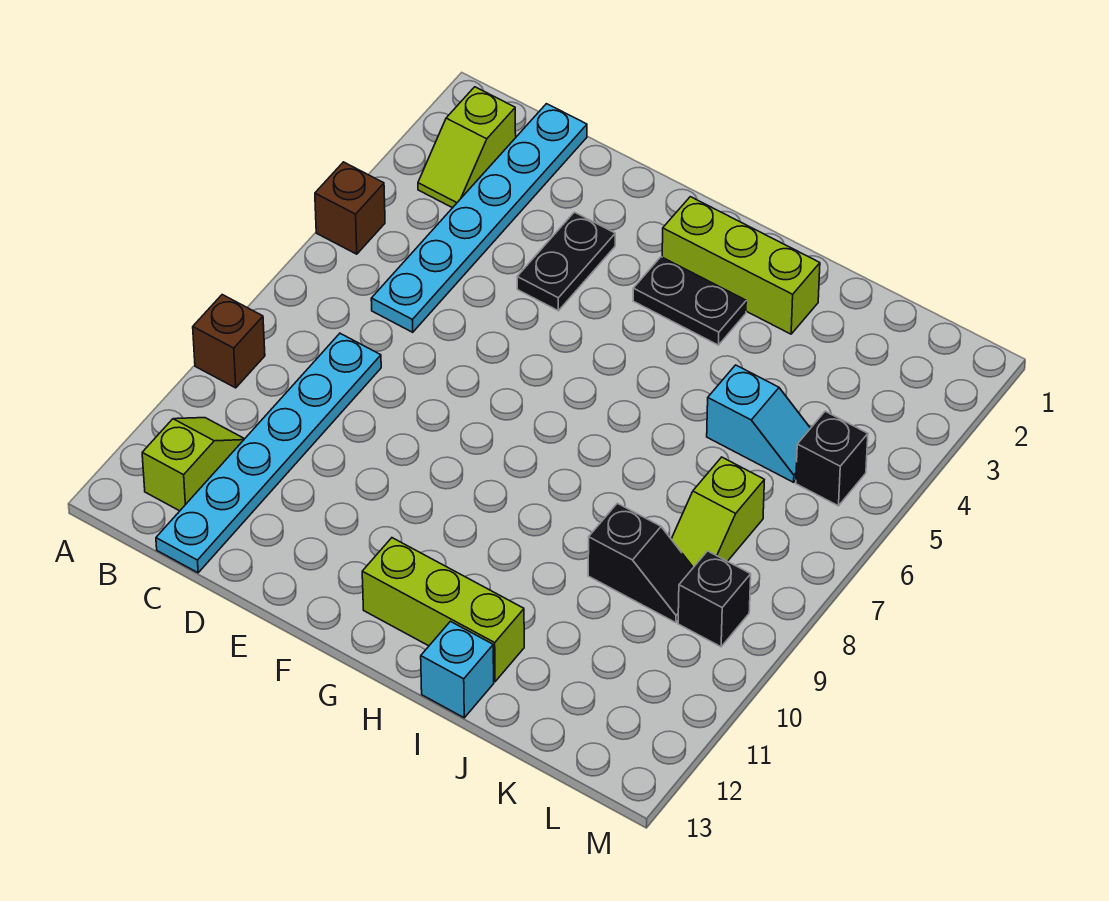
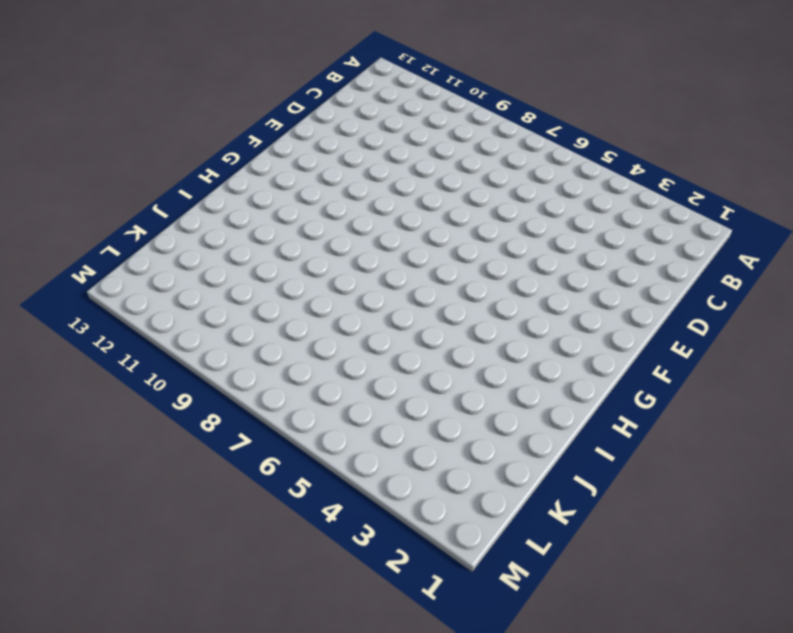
none -> brown 1x1 brick [315,162,385,254]
none -> brown 1x1 brick [193,295,265,388]
none -> lime 1x2 slope [418,87,516,208]

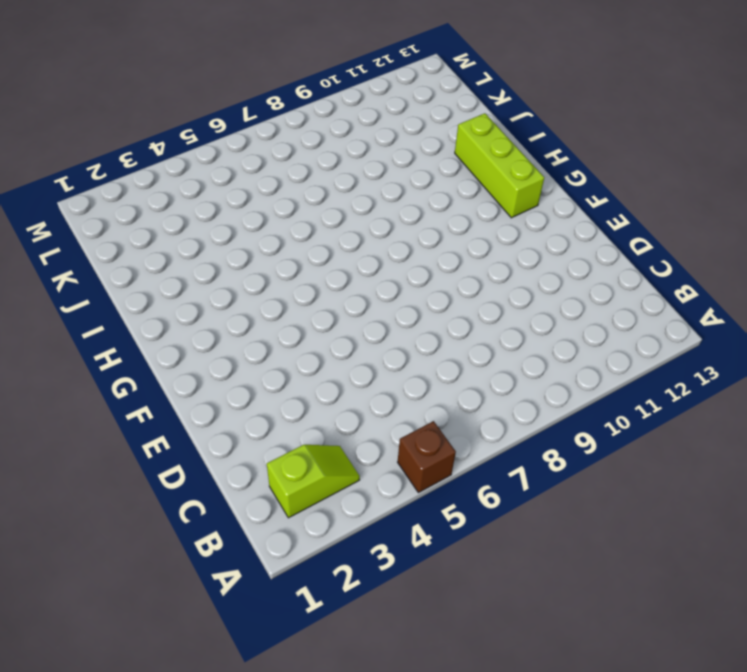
none -> brown 1x1 brick [193,295,265,388]
none -> lime 1x2 slope [142,418,244,511]
none -> cyan 1x6 plate [371,104,587,332]

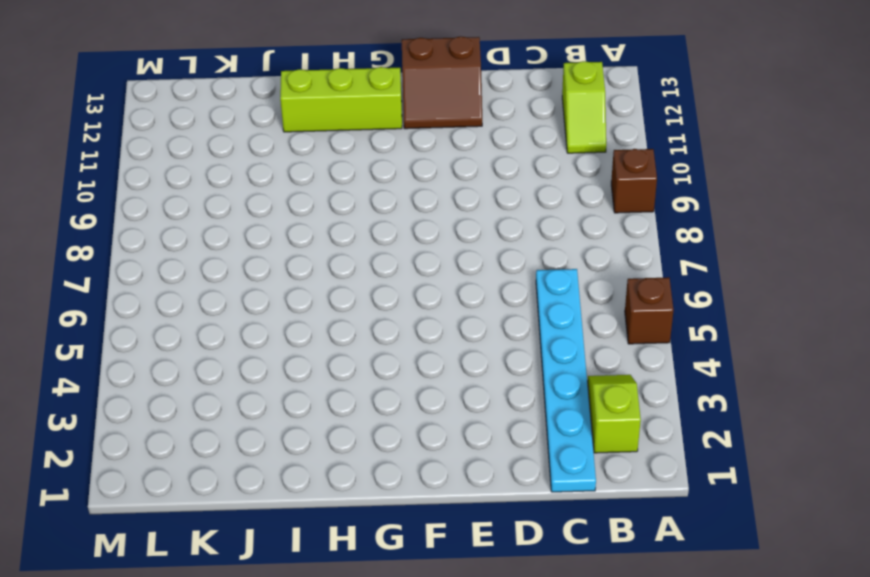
brown 2x2 slope [402,36,482,129] -> none
none -> cyan 1x6 plate [156,334,381,573]
none -> black 1x2 plate [517,212,615,311]
none -> lime 1x3 brick [662,197,820,334]

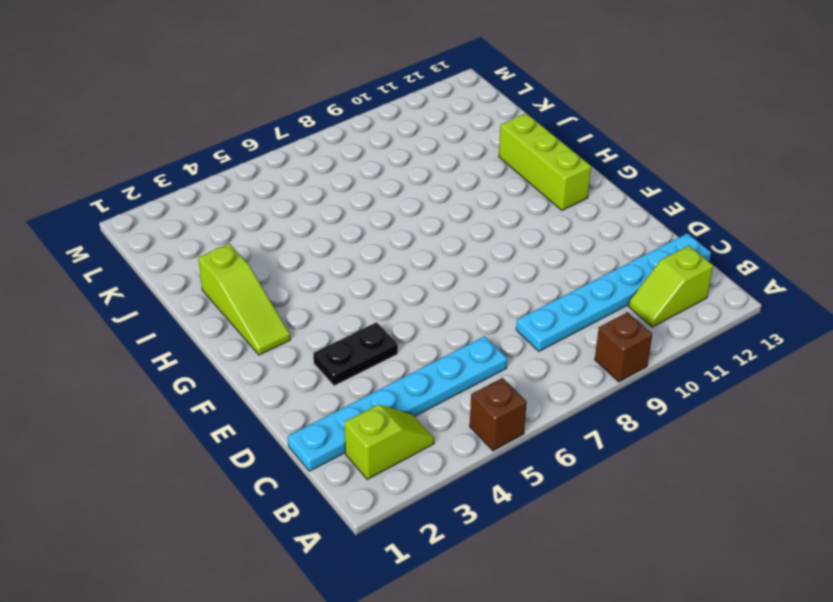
lime 1x3 slope [198,244,290,355] -> lime 1x3 brick [662,197,820,334]
none -> black 1x2 plate [633,257,746,345]
none -> cyan 1x1 brick [421,621,494,718]
none -> cyan 1x2 slope [707,365,810,482]

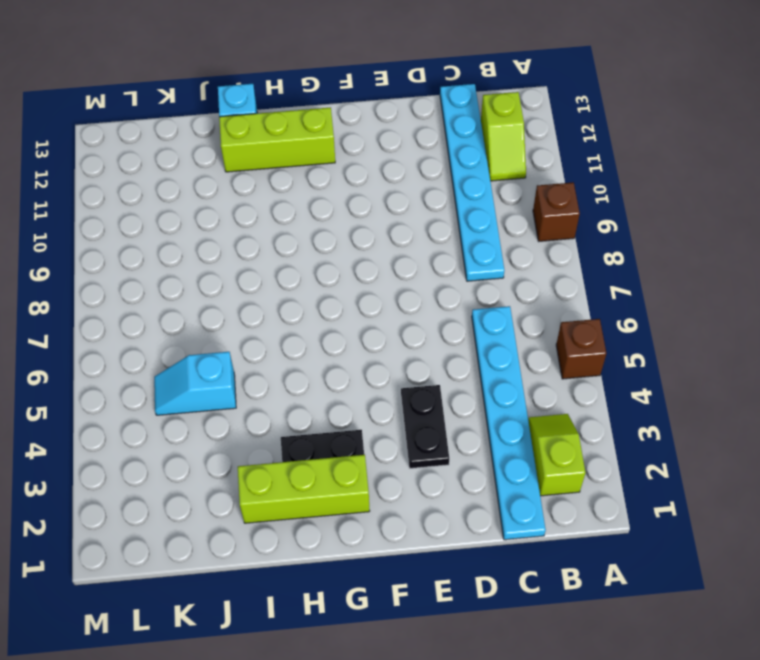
none -> black 1x2 slope [588,503,693,623]
none -> lime 1x2 slope [671,457,764,567]
none -> black 1x1 brick [796,411,868,506]

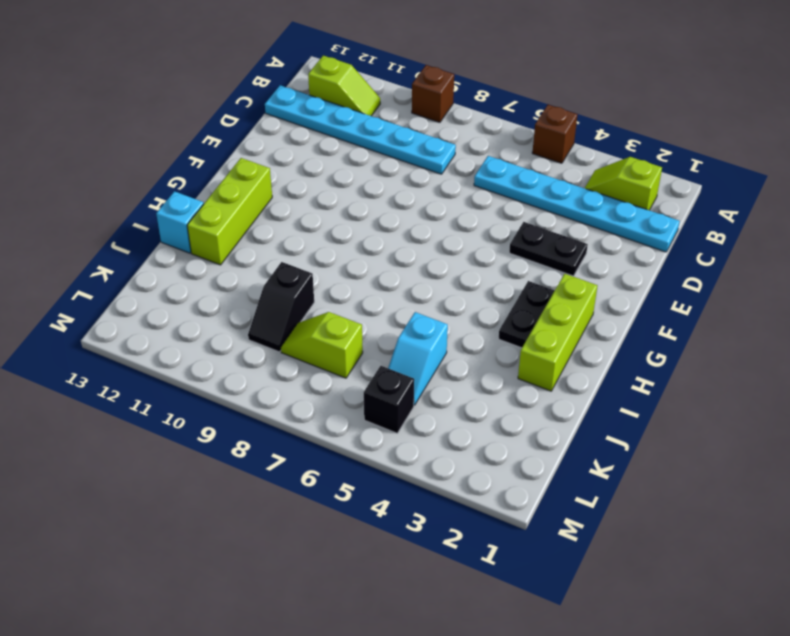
none -> black 1x1 brick [678,551,751,647]

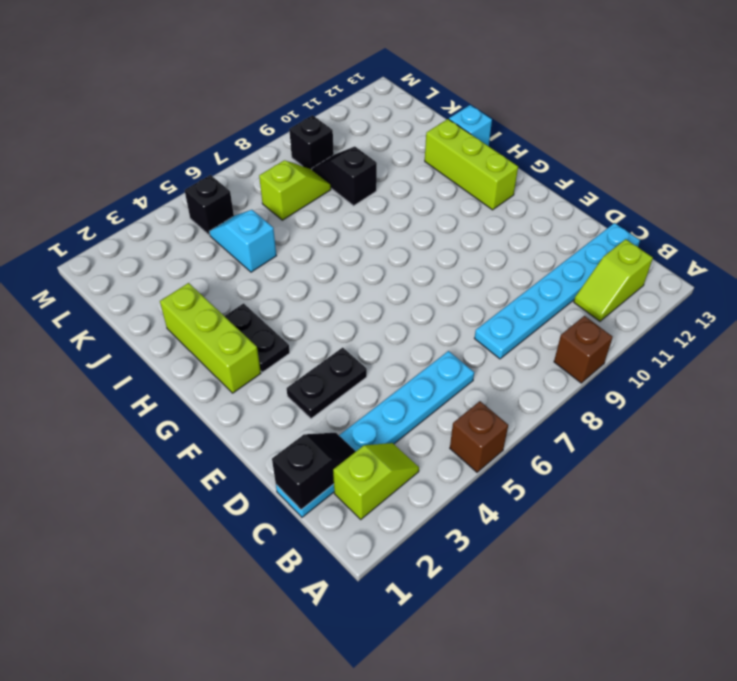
black 1x2 slope [272,433,356,510] -> none

